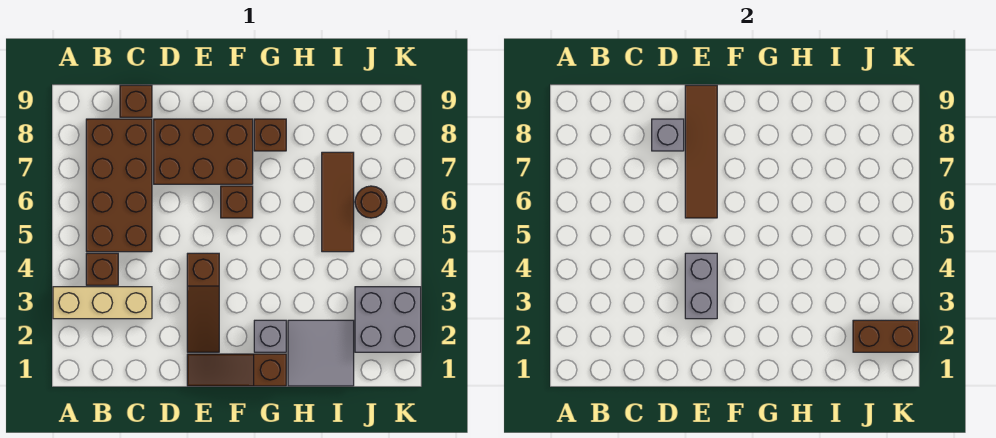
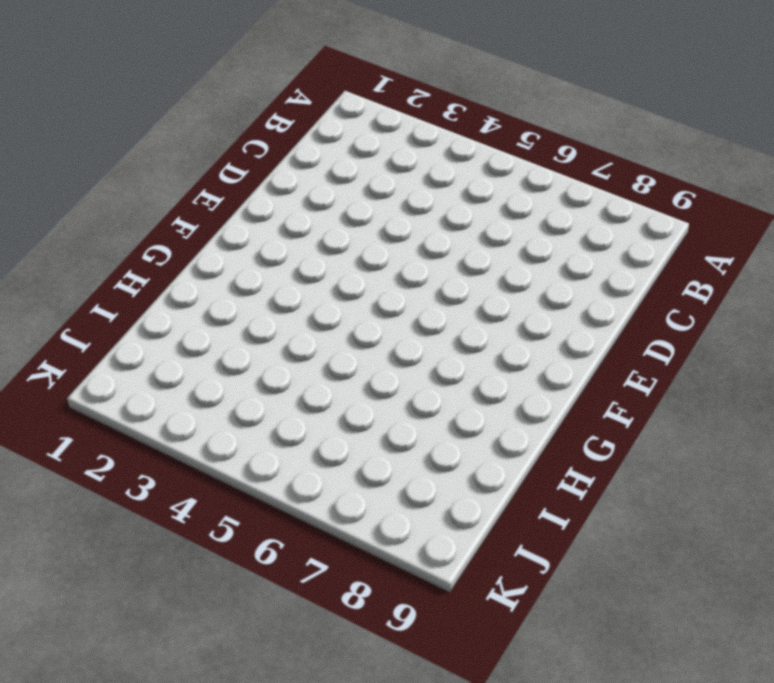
none -> tan 1x3 brick [53,287,152,319]
none -> brown 1x1 brick [86,253,118,285]
none -> brown 2x4 brick [86,119,152,252]

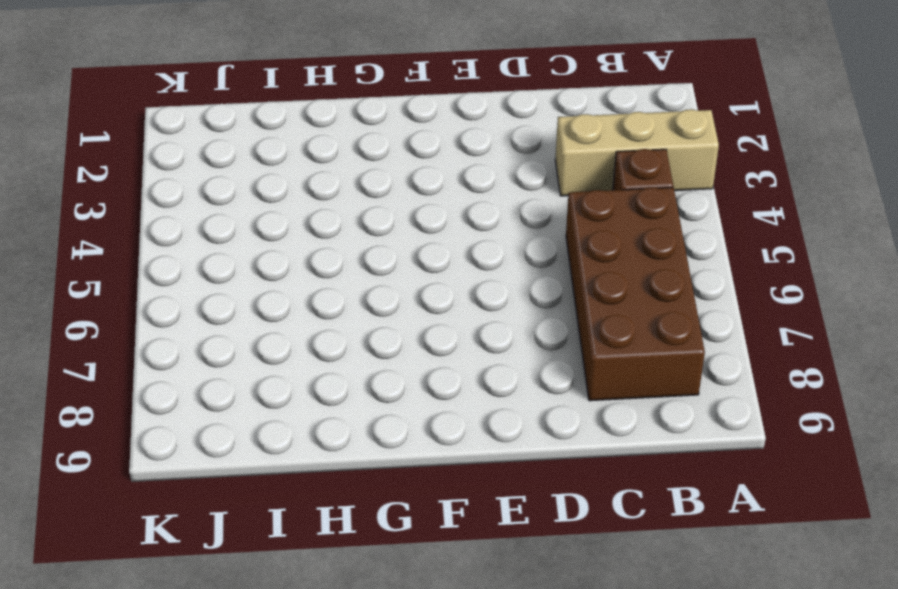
none -> brown 1x1 brick [120,85,152,117]
none -> brown 2x3 brick [154,119,253,184]
none -> brown 1x3 slope [187,354,286,386]

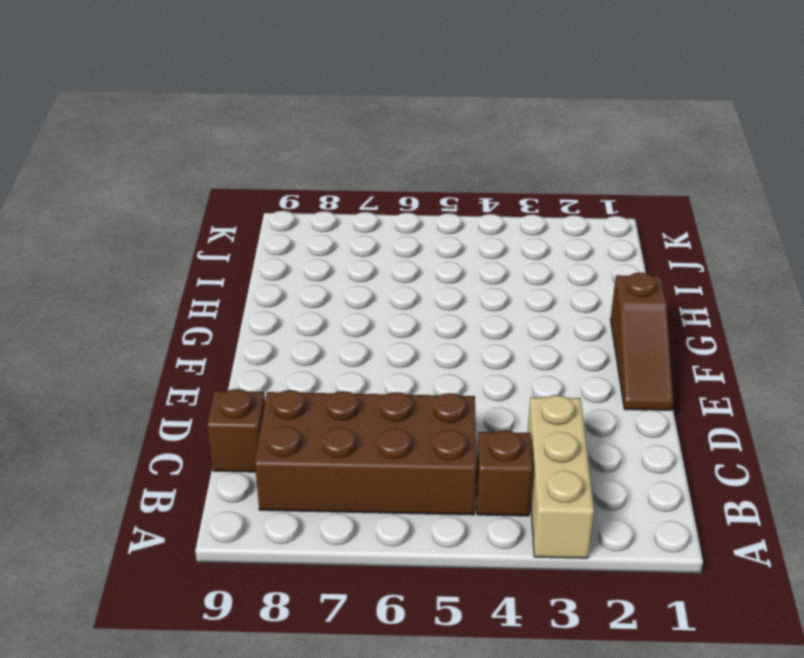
none -> brown 2x3 brick [154,119,253,184]
none -> brown 1x3 slope [187,253,219,352]
none -> brown 1x1 brick [221,186,253,218]

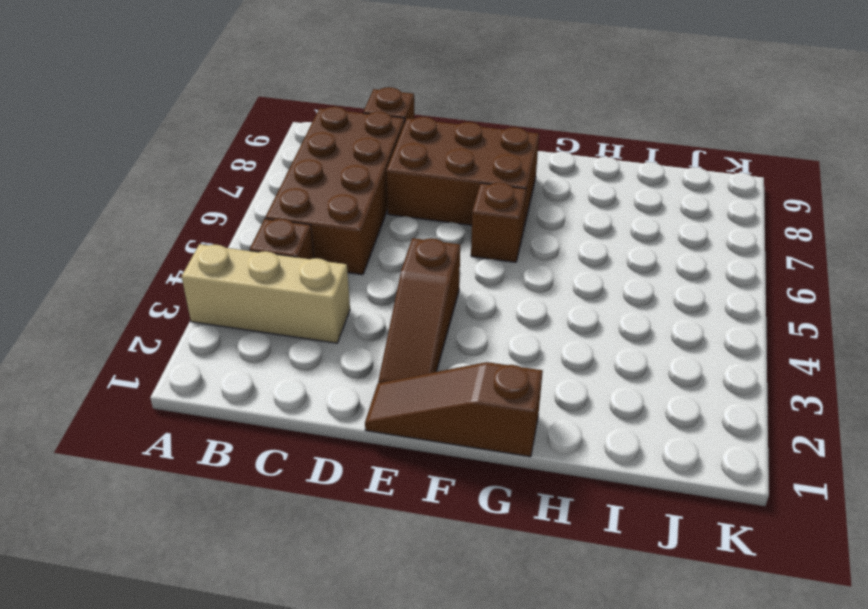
none -> grey 1x1 brick [254,320,286,352]
none -> brown 1x1 brick [254,119,286,151]
none -> grey 2x2 tile [288,320,354,386]

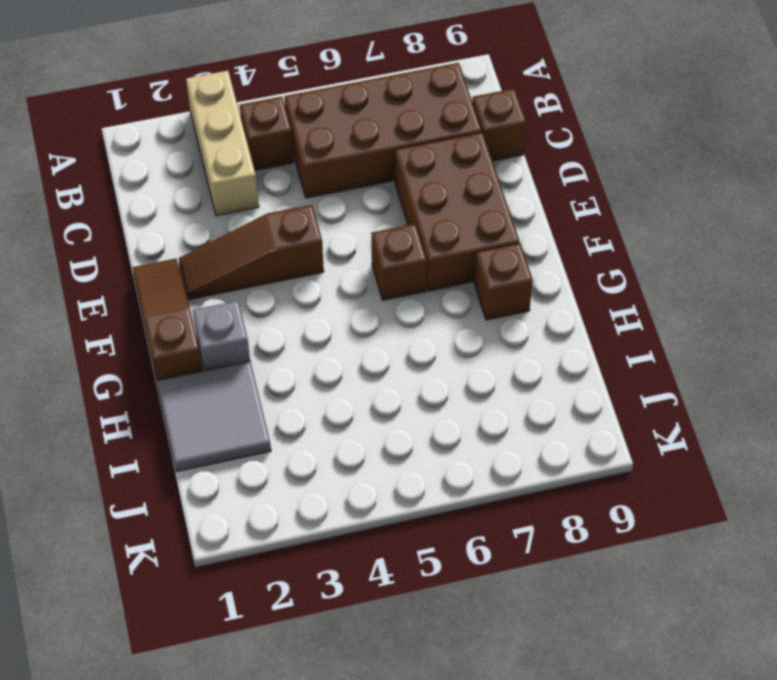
none -> brown 1x3 tile [322,152,354,252]
none -> grey 2x2 brick [355,287,421,352]
none -> brown 1x1 round brick [355,186,387,218]

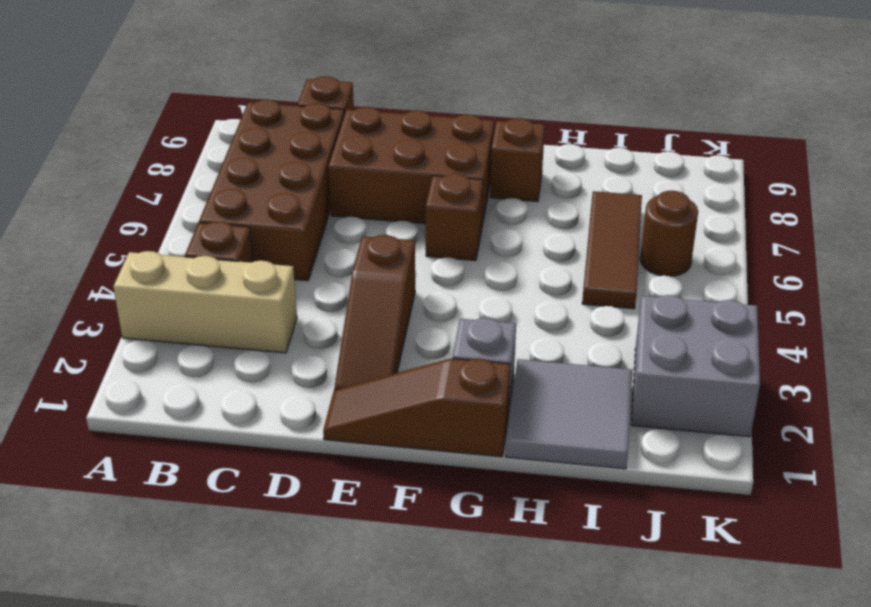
none -> grey 1x1 brick [652,119,684,151]
none -> grey 1x2 brick [685,253,717,319]
none -> brown 1x4 tile [685,85,717,218]

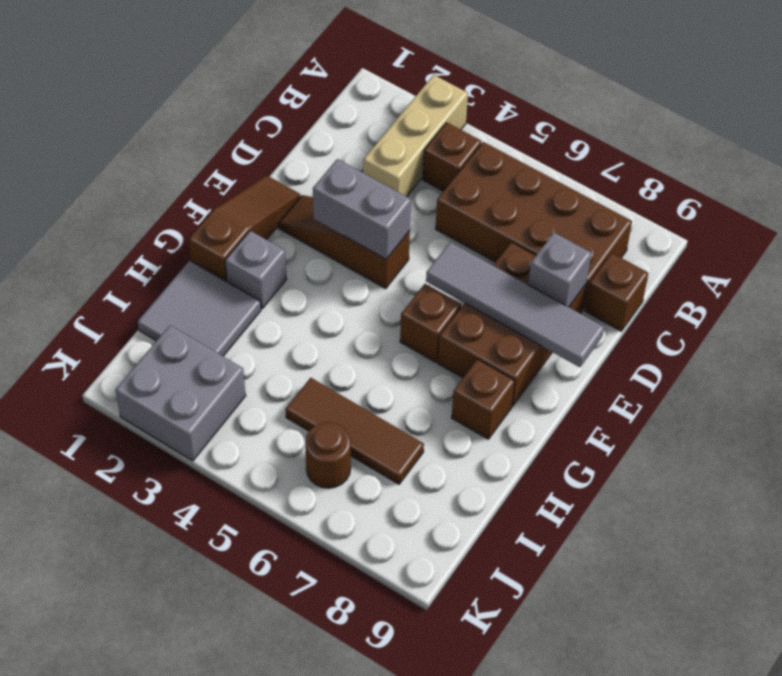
grey 1x4 tile [426,242,604,367] -> brown 1x4 tile [685,85,717,218]
none -> brown 1x2 brick [853,320,919,352]

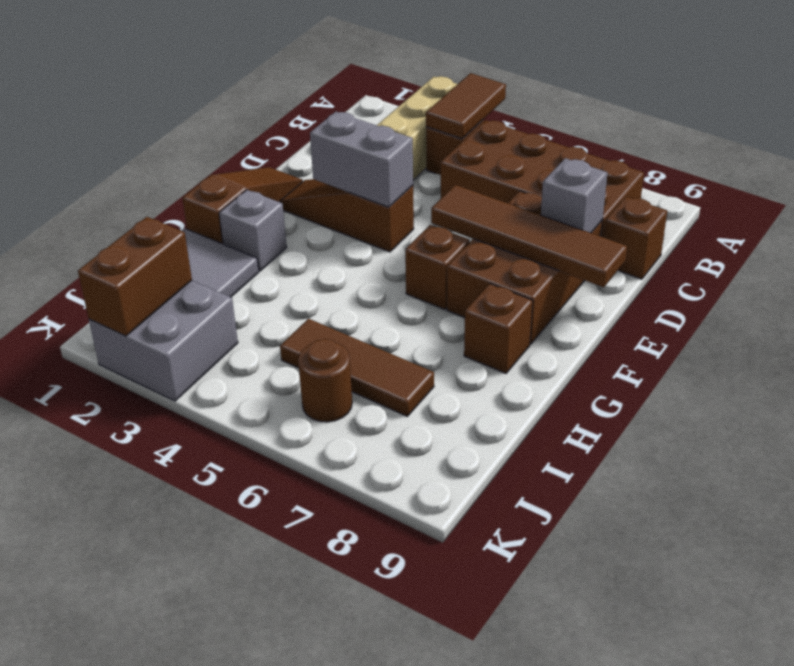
brown 1x2 tile [426,73,506,139] -> none

